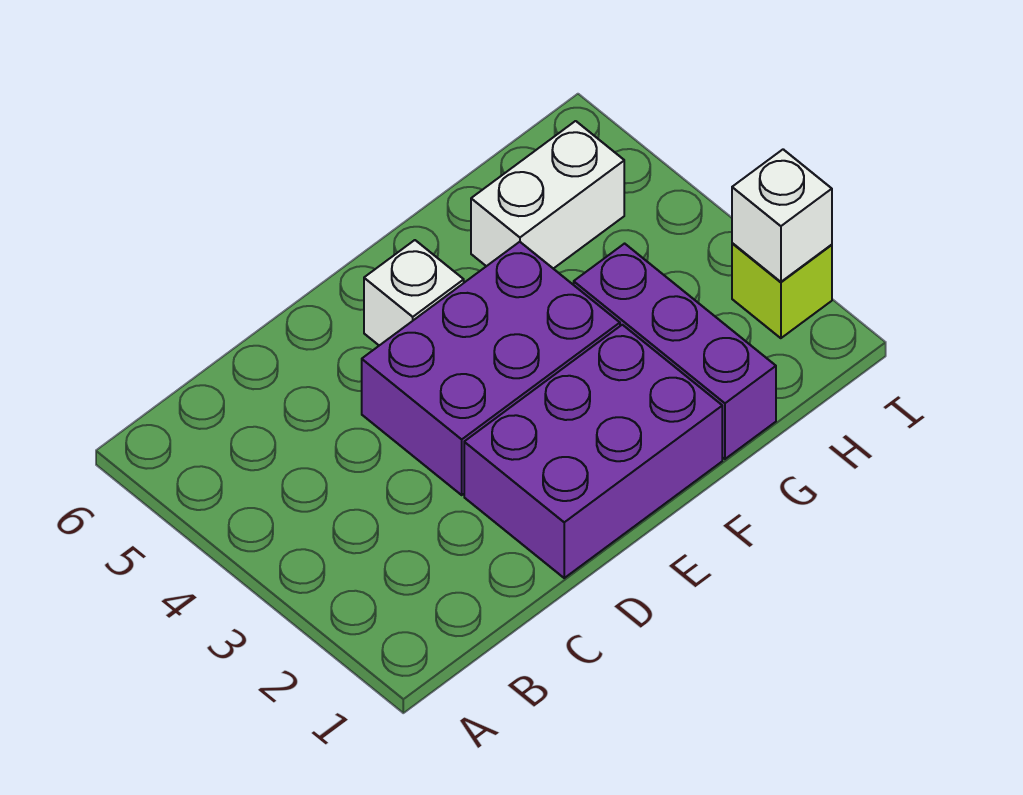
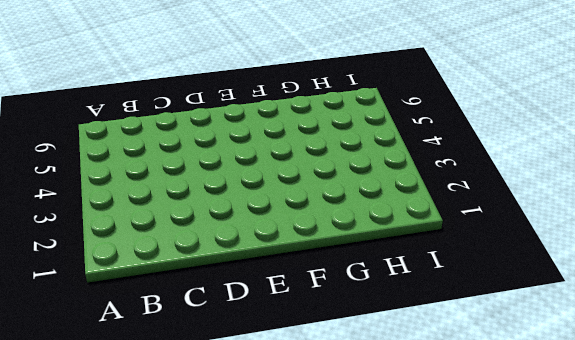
none -> purple 2x3 brick [464,325,722,578]
none -> purple 2x3 brick [362,242,620,495]

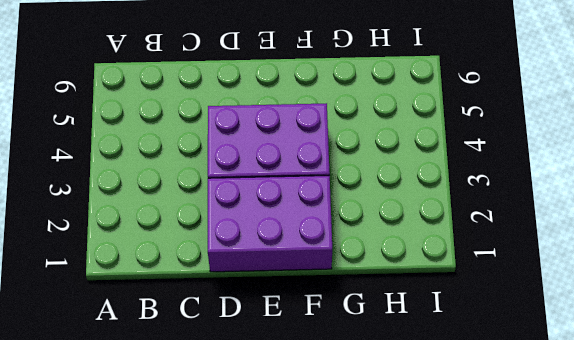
none -> white 1x1 brick [364,240,464,345]
none -> purple 1x3 brick [574,244,776,459]

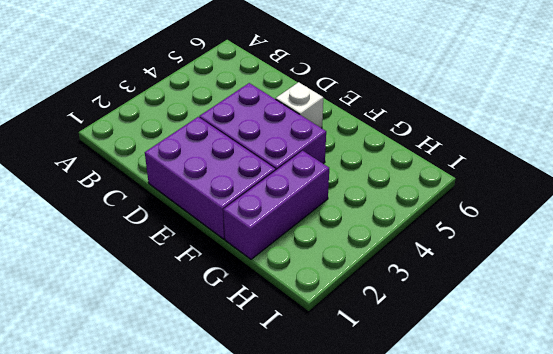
none -> white 1x2 brick [471,121,624,269]
none -> lime 1x1 brick [732,243,832,338]

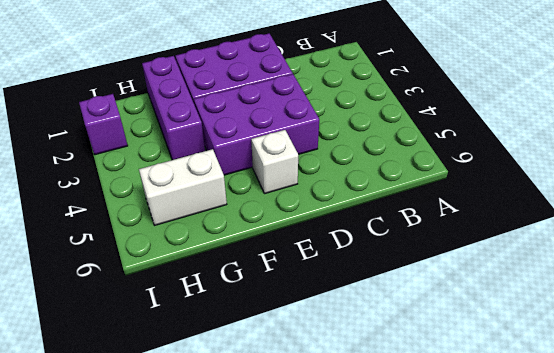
purple 1x1 brick [79,94,128,155] -> lime 1x1 brick [732,243,832,338]
none -> white 1x1 brick [732,149,832,282]

